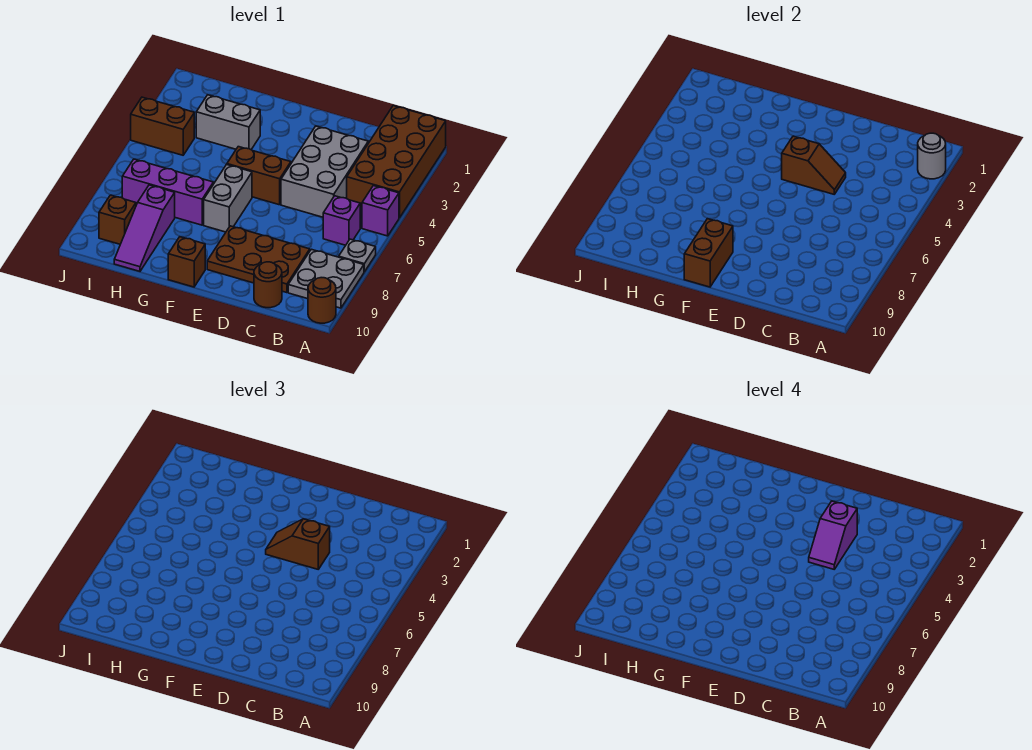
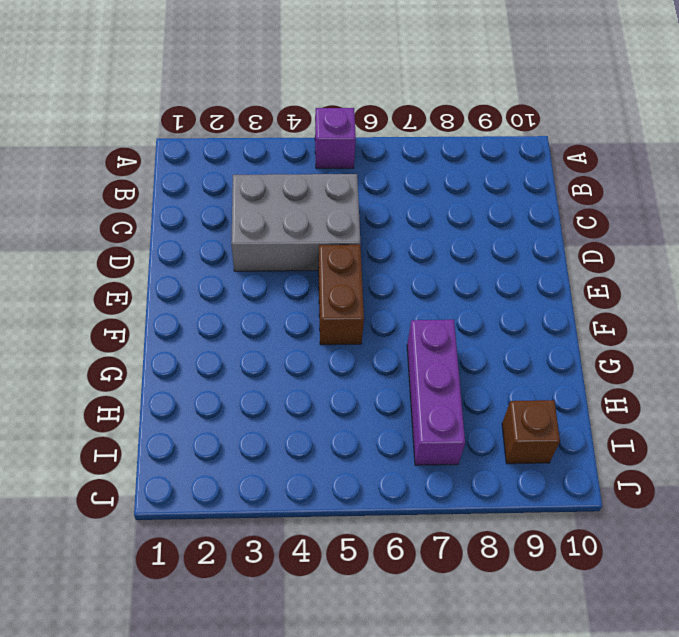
none -> brown 2x4 brick [347,106,446,218]
none -> grey 1x1 plate [339,239,376,272]
none -> grey 2x2 plate [288,249,364,308]

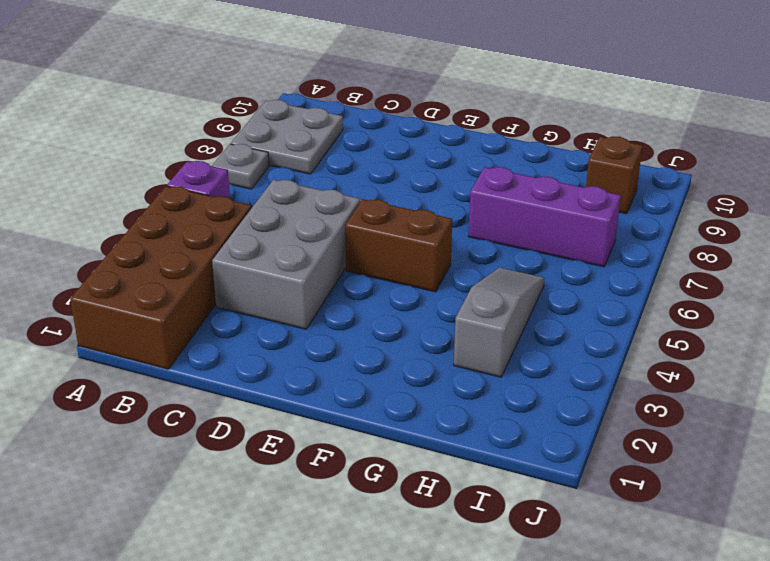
grey 1x3 slope [454,268,545,377] -> grey 1x2 brick [196,95,260,149]
none -> brown 1x1 round brick [308,278,336,323]
none -> purple 1x1 brick [323,196,360,245]
none -> brown 2x3 plate [207,226,310,293]

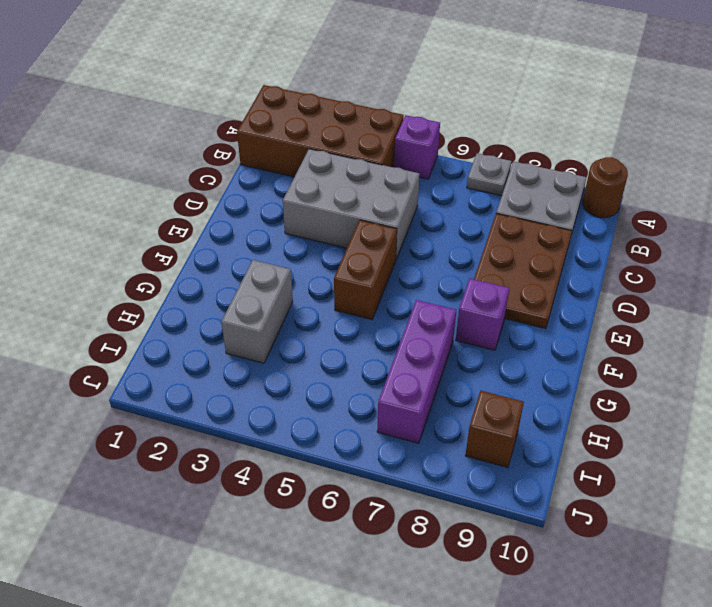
purple 1x1 brick [456,279,509,350] -> purple 1x1 brick moved to [323,196,360,245]
none -> brown 1x1 round brick [254,262,282,308]
none -> grey 1x2 brick [204,164,252,232]
none -> brown 1x1 brick [168,237,205,287]

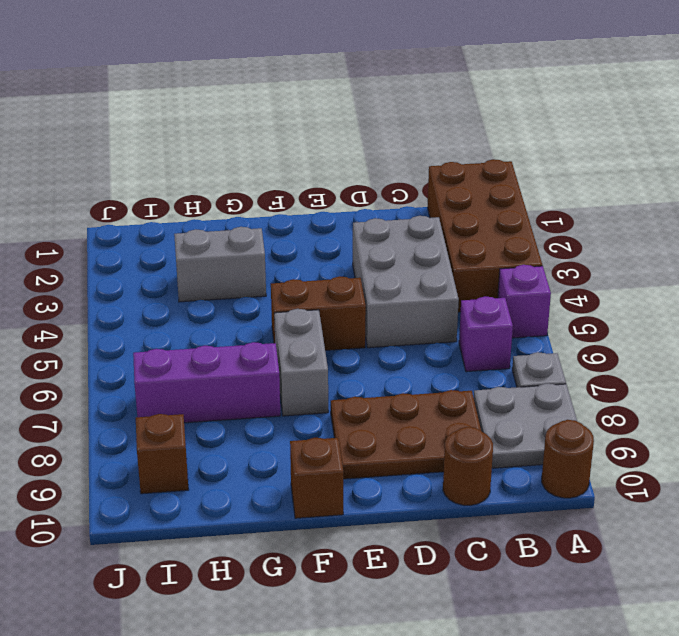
none -> purple 1x3 slope [114,185,175,271]
none -> brown 1x2 brick [131,97,194,155]
none -> grey 1x1 round brick [918,133,946,179]

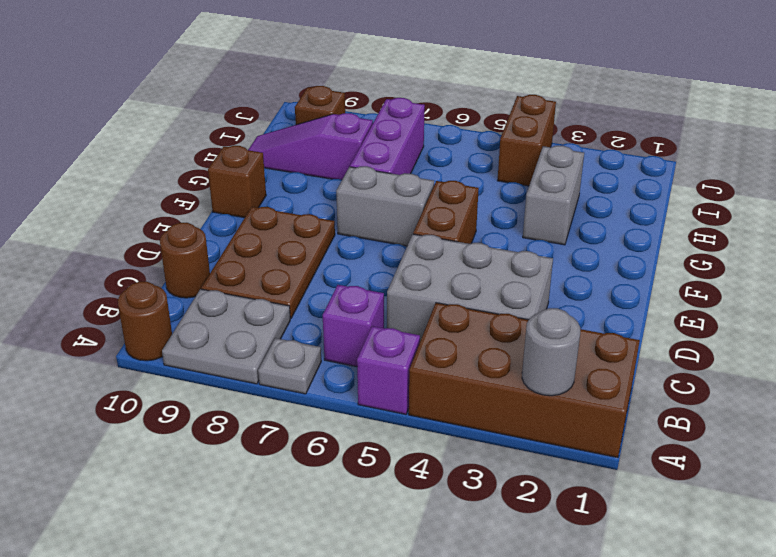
none -> brown 1x2 slope [782,136,846,194]
none -> brown 1x2 brick [684,219,733,287]
none -> brown 1x2 slope [266,519,330,569]

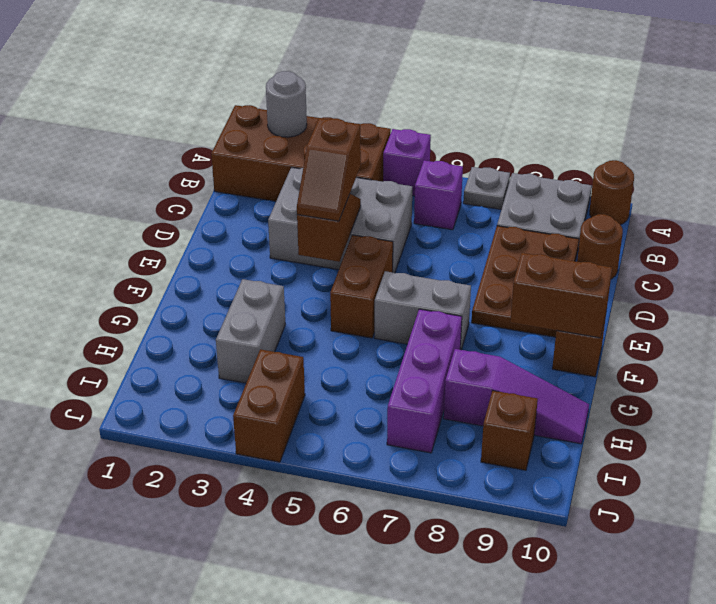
none -> purple 1x2 slope [809,501,857,569]

